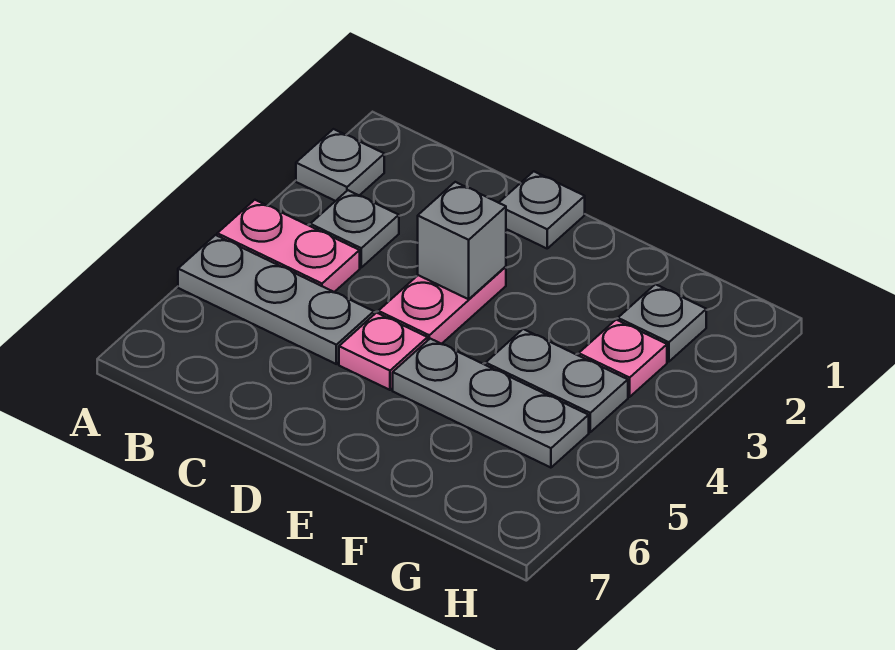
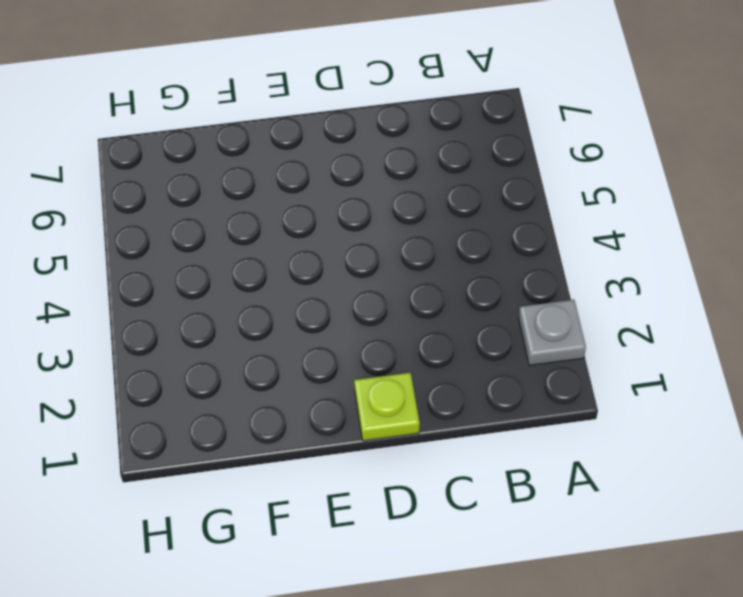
lime 1x1 plate [354,373,420,441] -> grey 1x1 plate [499,171,585,248]
none -> pink 1x2 plate [217,200,360,292]
none -> grey 1x3 plate [178,235,374,364]
none -> grey 1x1 plate [310,190,399,267]

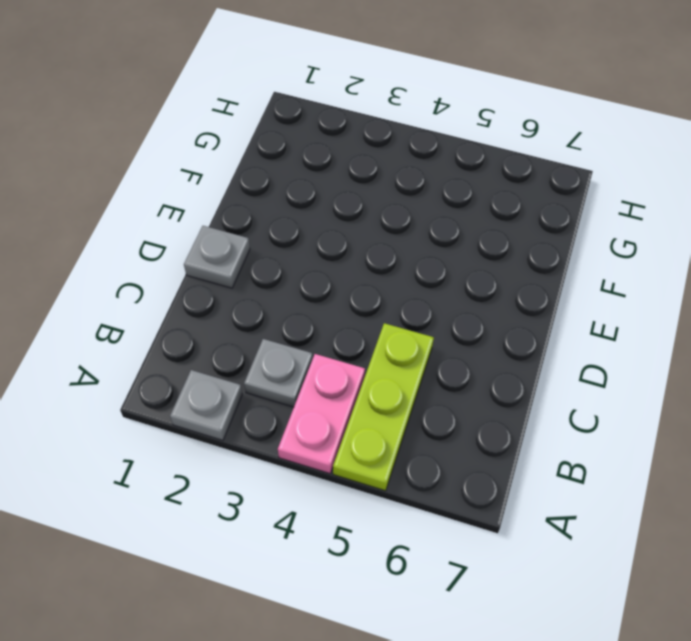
lime 1x3 plate [333,323,434,491] -> grey 1x3 plate [178,235,374,364]
none -> pink 1x2 plate [378,266,506,344]
none -> pink 1x1 plate [339,313,428,390]
none -> grey 1x3 plate [393,339,589,468]

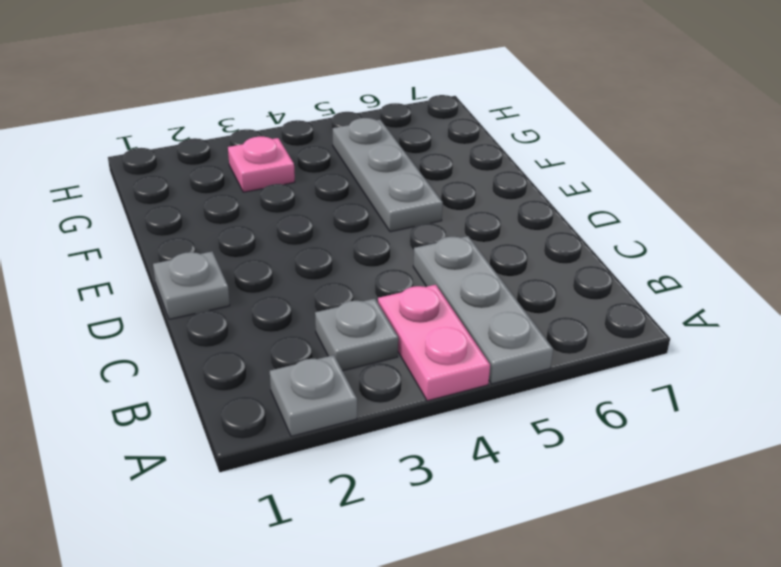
none -> pink 1x2 plate [378,266,506,344]
none -> pink 1x1 plate [339,313,428,390]
none -> grey 1x2 plate [486,329,628,432]

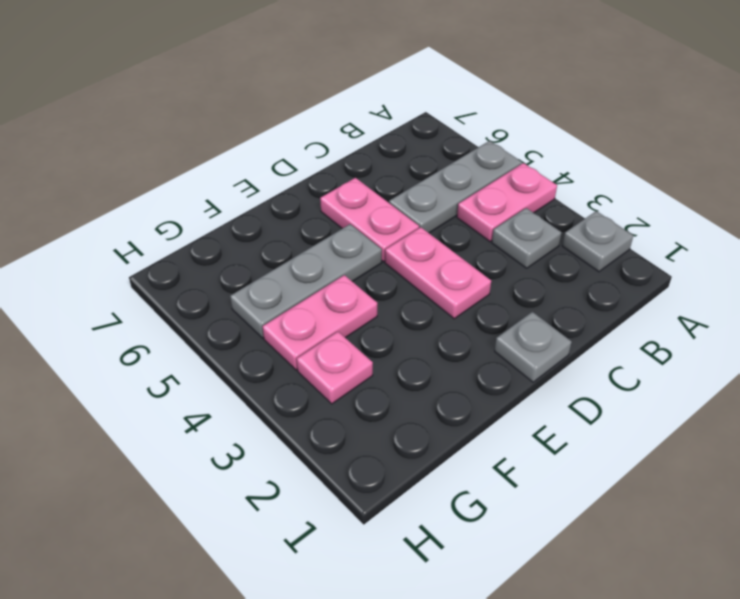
pink 1x2 plate [320,178,419,262] -> pink 1x1 plate [339,313,428,390]
pink 1x2 plate [263,275,377,370] -> grey 1x2 plate [486,329,628,432]
none -> grey 1x1 plate [618,284,706,362]
none -> grey 1x1 brick [418,182,506,299]

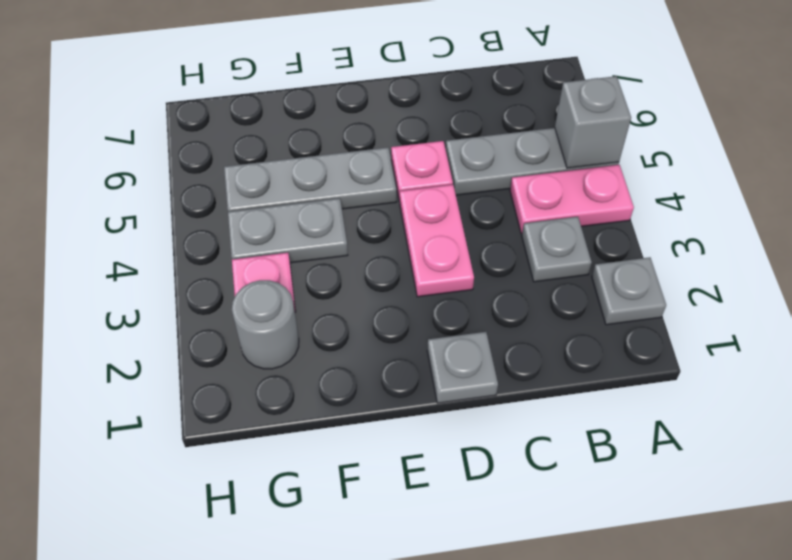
grey 1x1 brick [555,76,631,168] -> grey 1x1 brick moved to [418,182,506,299]
grey 1x1 round brick [232,280,299,369] -> grey 1x1 plate [618,284,706,362]

